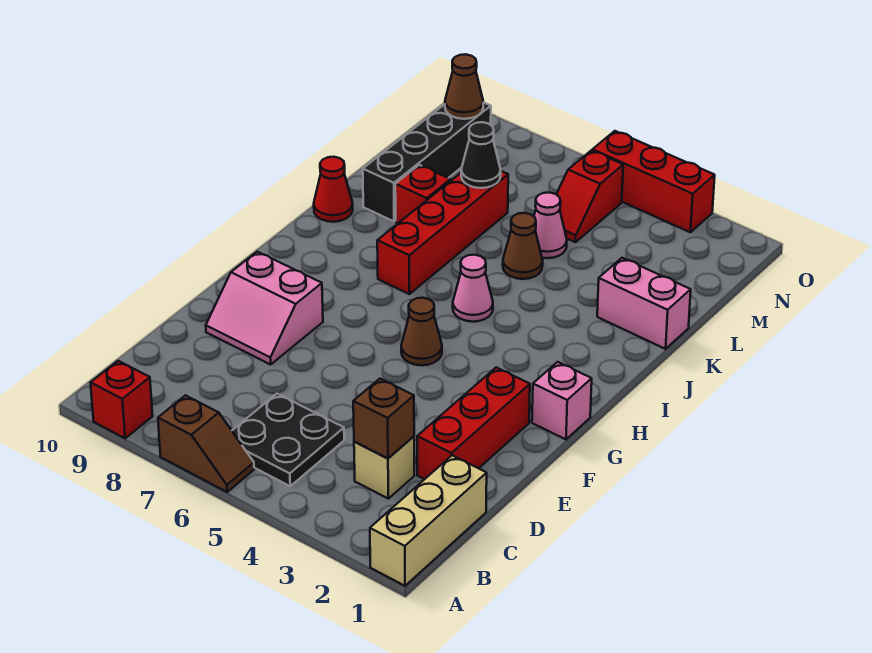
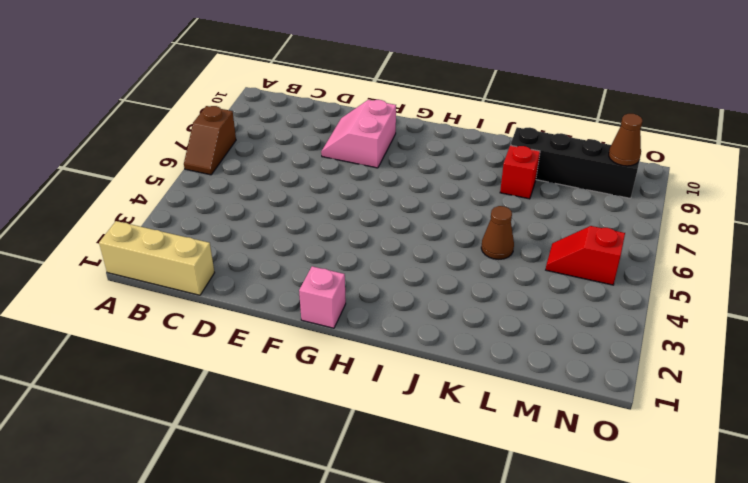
none -> red 1x1 brick [91,361,153,438]
none -> black 2x2 plate [232,394,344,486]
none -> tan 1x1 brick [354,436,414,499]

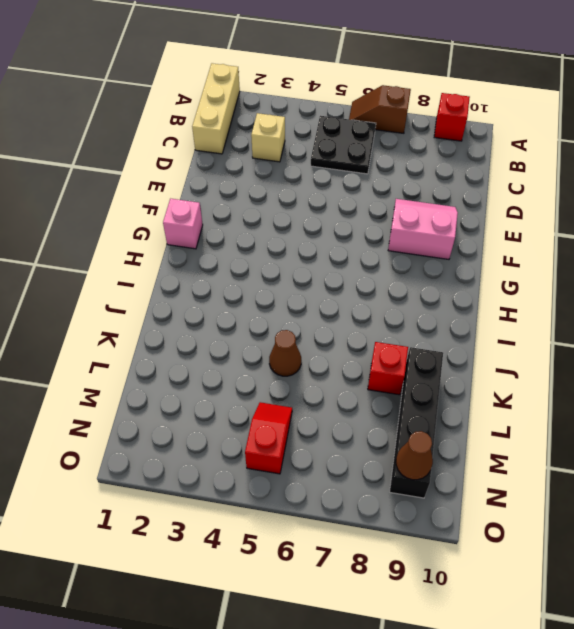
none -> red 1x3 brick [417,367,530,479]
none -> brown 1x1 cone [401,298,442,365]
none -> pink 1x1 cone [453,255,493,322]

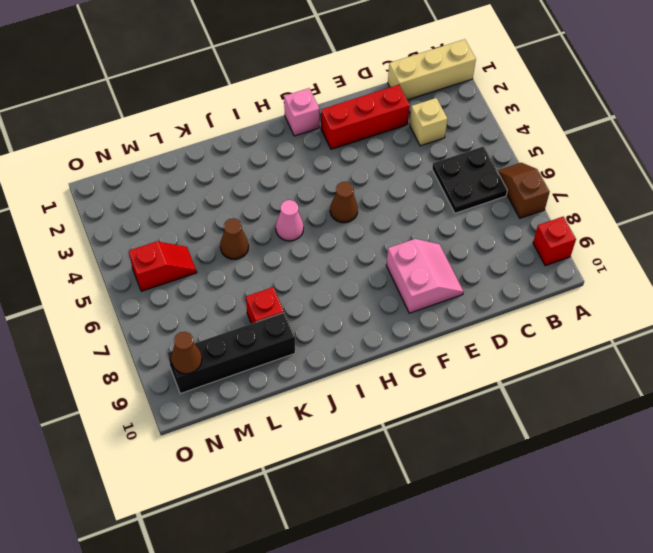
none -> red 1x4 brick [377,171,508,294]
none -> red 1x1 cone [314,157,353,222]
none -> pink 1x2 brick [597,258,691,349]

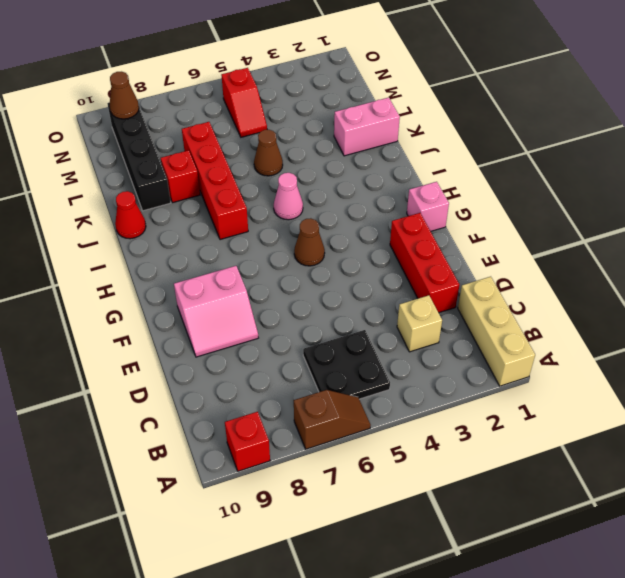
none -> pink 1x1 cone [534,192,567,258]
none -> red 1x3 brick [592,131,715,232]
none -> brown 1x1 brick [353,379,414,458]

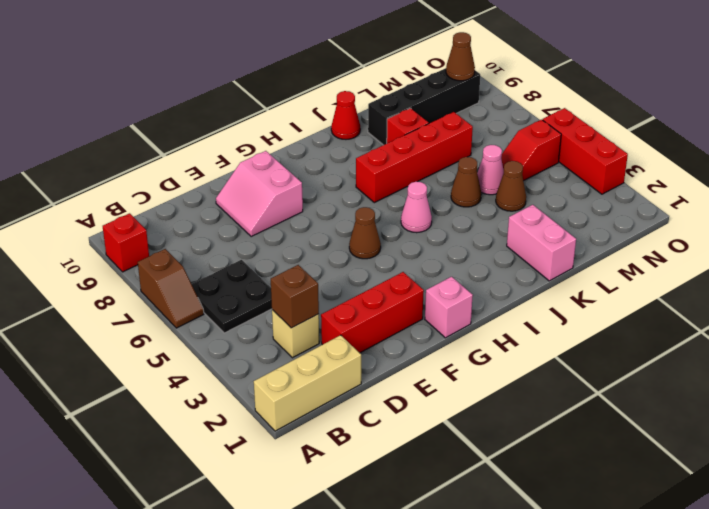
brown 1x1 cone [496,161,526,211] -> none
none -> black 1x1 cone [461,122,501,188]

